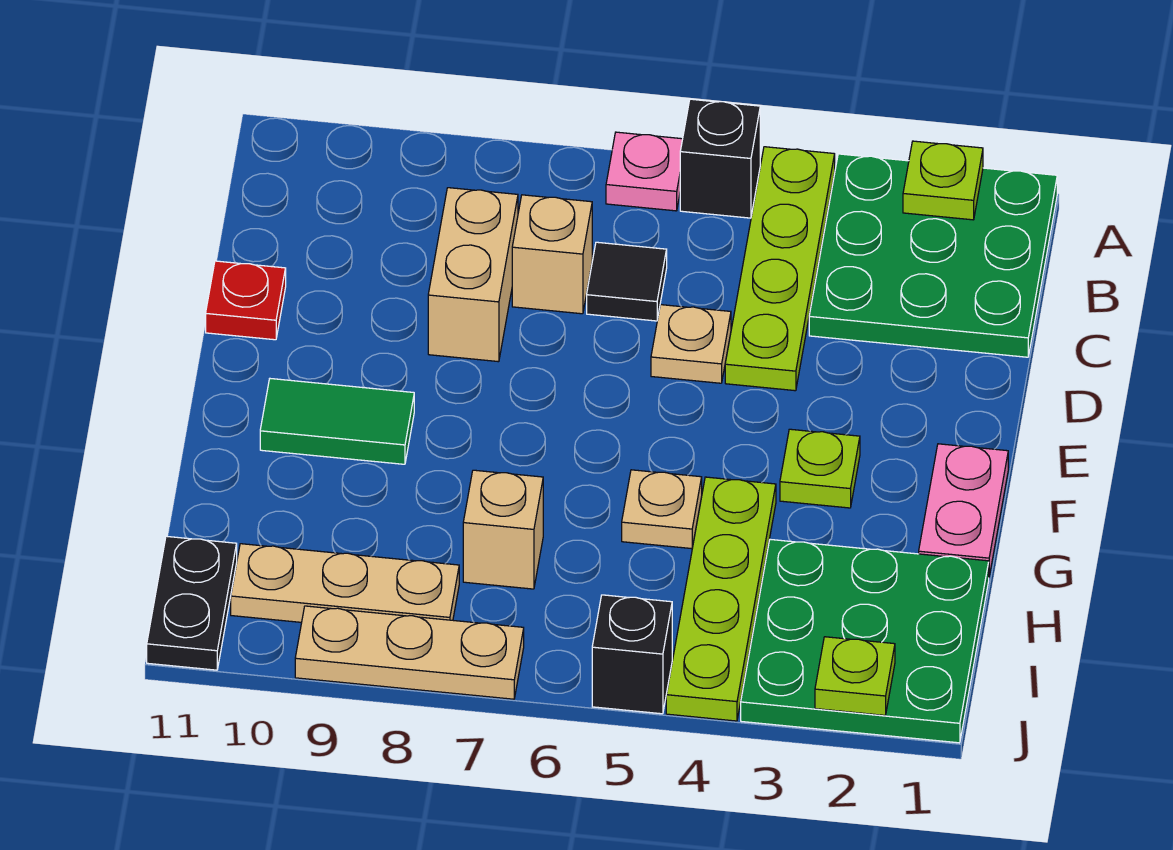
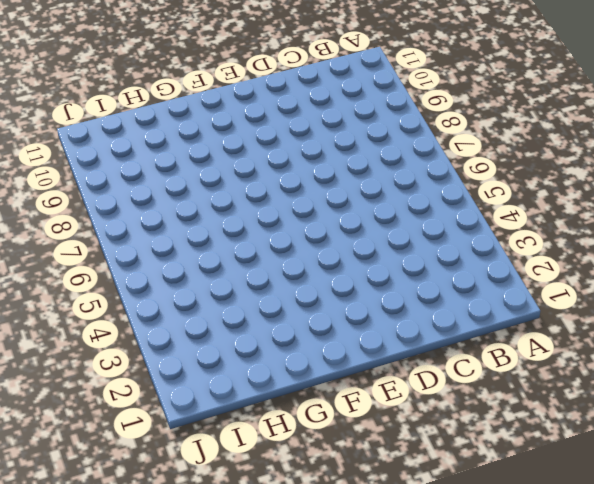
none -> green 3x3 plate [809,154,1057,357]
none -> lime 1x4 plate [725,147,835,391]
none -> black 1x1 brick [680,99,760,218]

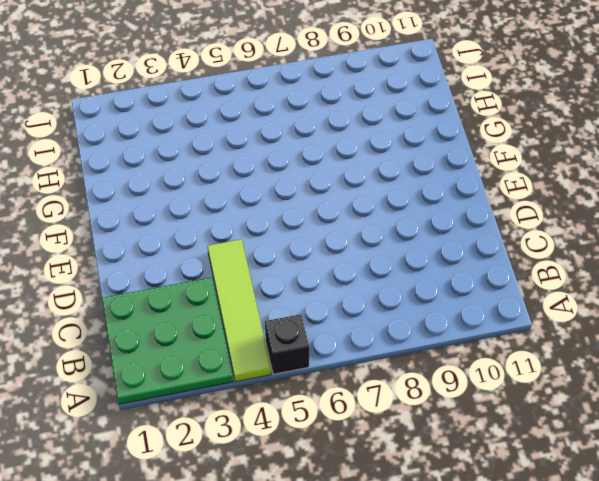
lime 1x4 tile [207,239,271,382] -> lime 1x4 plate [725,147,835,391]
none -> pink 1x1 plate [606,132,683,211]
none -> black 1x1 tile [587,242,667,321]
none -> tan 1x1 brick [512,195,592,314]

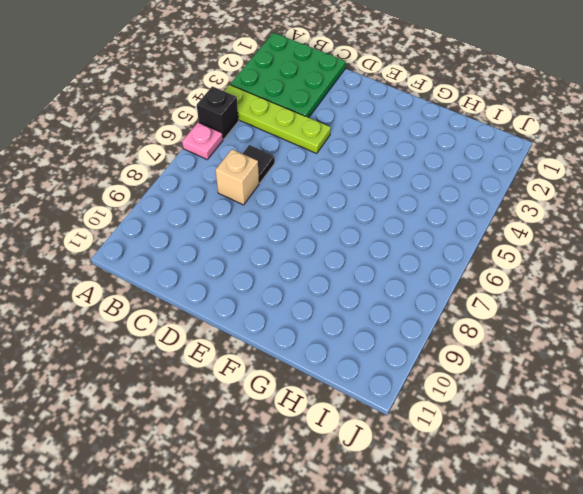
none -> tan 1x2 brick [428,188,518,362]
none -> tan 1x1 plate [651,305,731,383]
none -> red 1x1 plate [206,261,286,340]

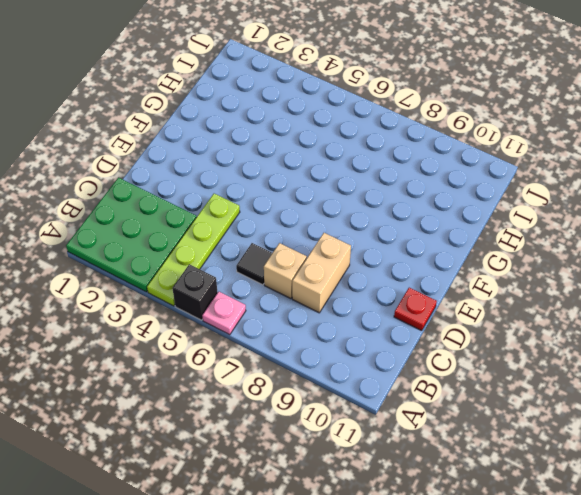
none -> tan 1x1 plate [651,305,731,383]
none -> pink 1x2 plate [919,444,1008,576]
none -> lime 1x1 plate [780,429,860,508]

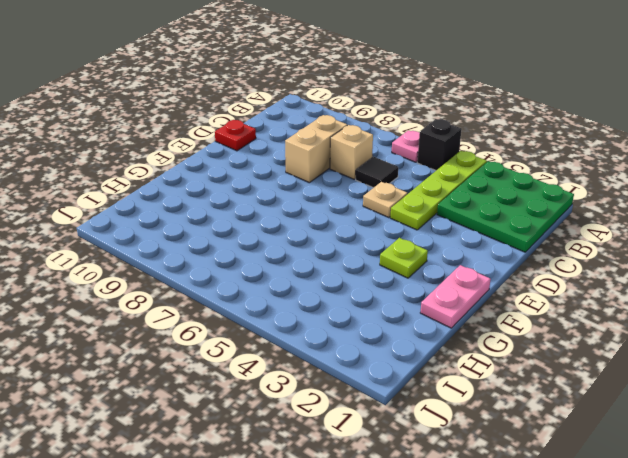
none -> green 1x2 tile [260,379,414,464]
none -> lime 1x4 plate [666,477,776,721]
none -> tan 1x1 plate [622,470,702,549]

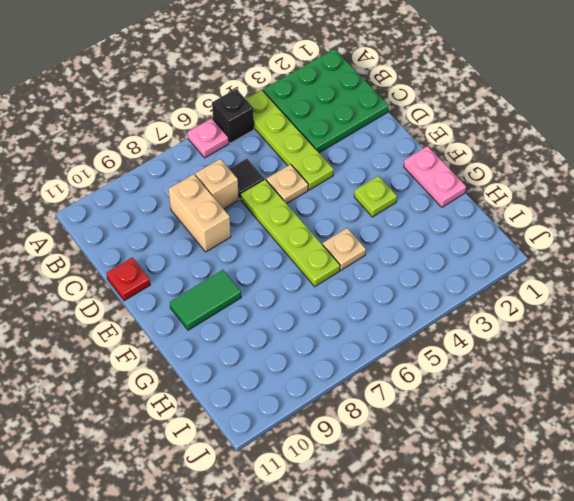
lime 1x4 plate [241,179,340,287] -> lime 1x4 plate moved to [666,477,776,721]
none -> green 3x3 plate [741,539,989,743]
none -> tan 1x1 brick [463,470,543,589]
none -> tan 1x3 plate [231,544,459,622]

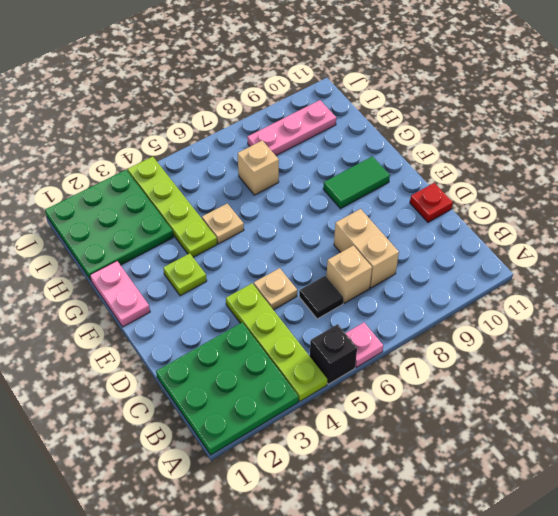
pink 1x3 plate [247,100,336,155] -> tan 1x3 plate [231,544,459,622]
none -> black 1x2 plate [147,536,237,670]
none -> black 1x1 brick [592,595,672,714]
none -> tan 1x3 plate [295,606,524,699]

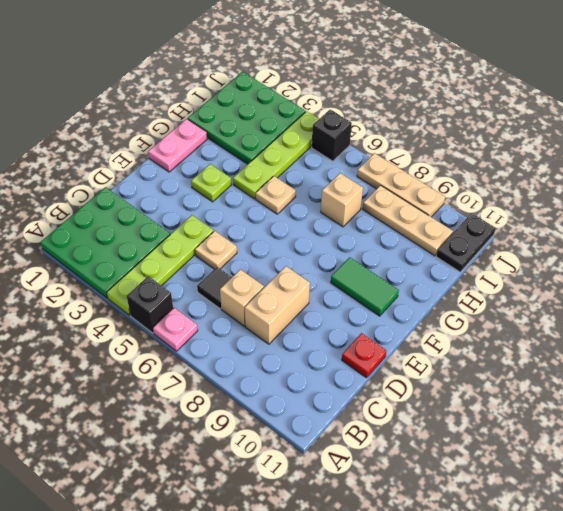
none -> lime 1x1 plate [903,141,983,220]
none -> lime 1x1 plate [815,637,895,715]

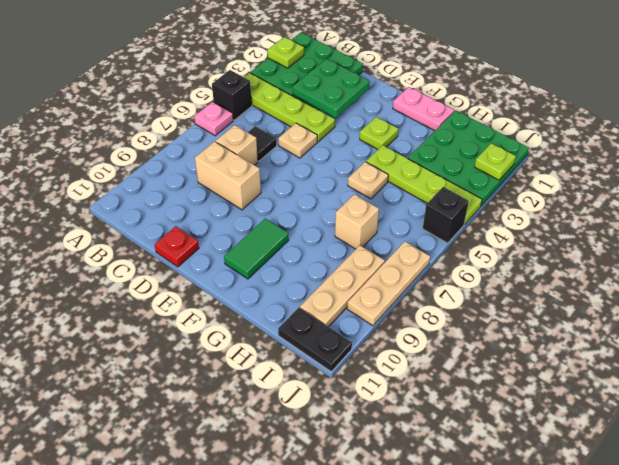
green 2x2 plate [293,59,369,118] -> none

